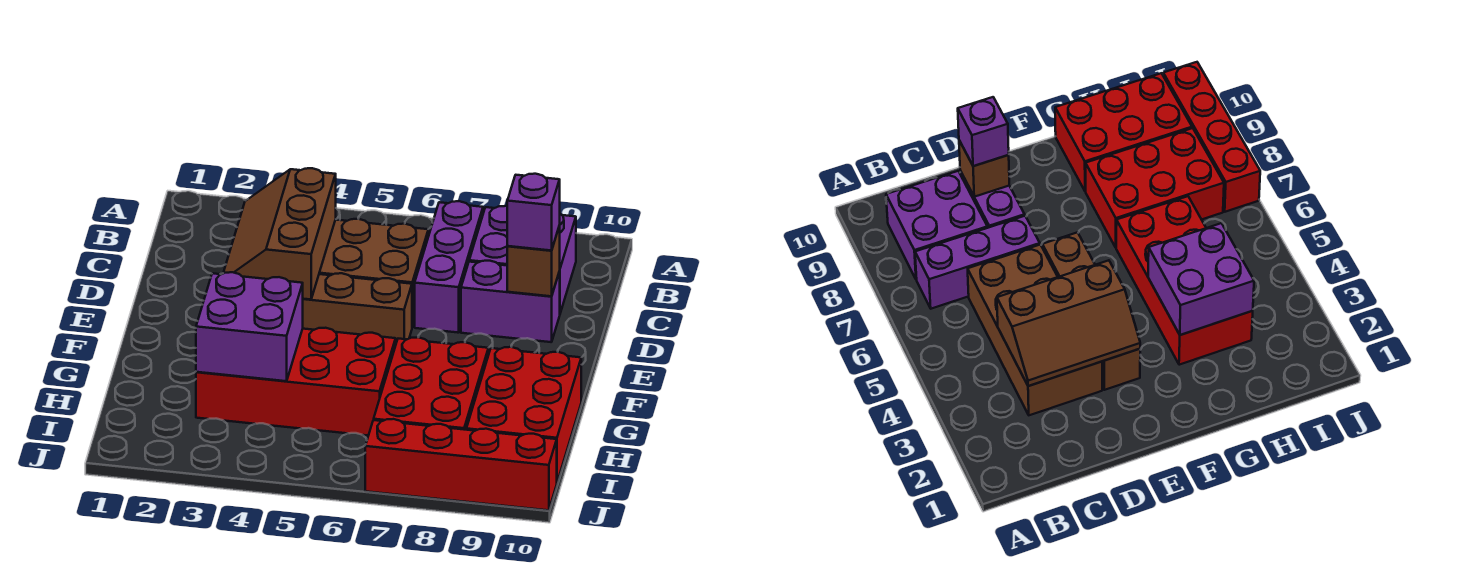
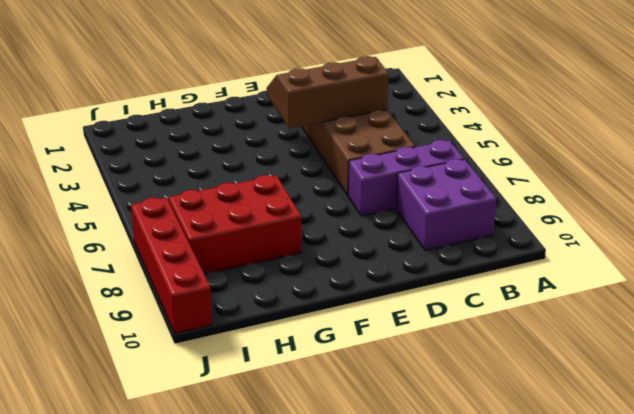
none -> purple 1x2 brick [461,261,560,342]
none -> brown 1x4 brick [303,273,412,343]
none -> red 2x4 brick [196,328,396,436]

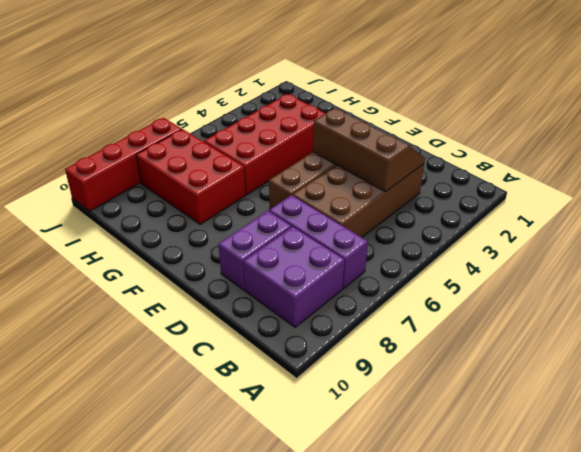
none -> red 2x3 brick [466,347,581,482]
none -> brown 1x1 brick [507,226,560,296]
none -> purple 2x2 brick [196,272,303,381]

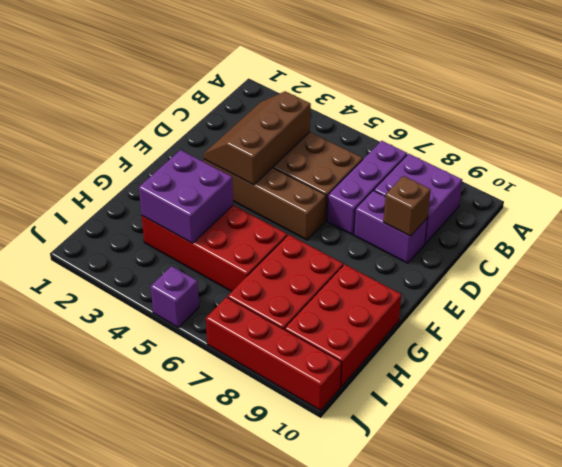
purple 1x1 brick [151,266,199,328] -> purple 1x1 brick moved to [507,174,560,251]

